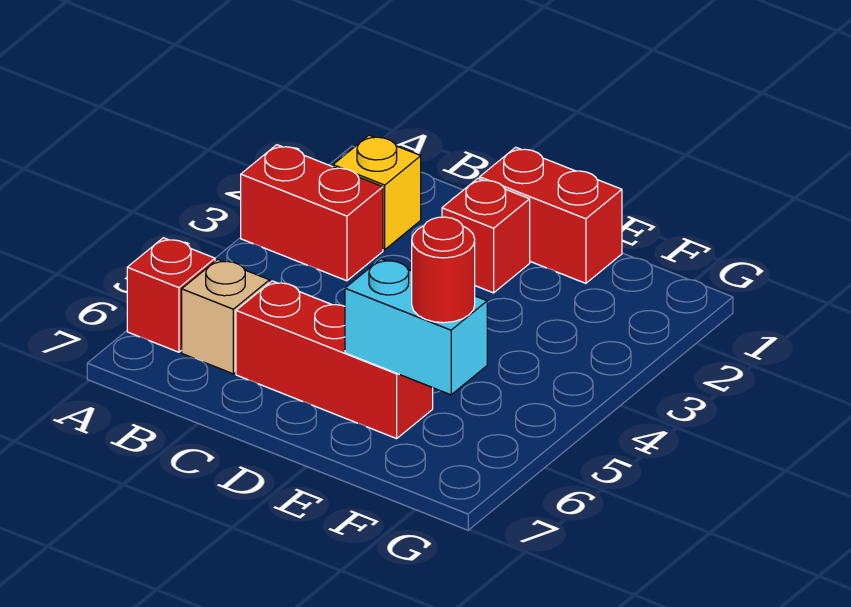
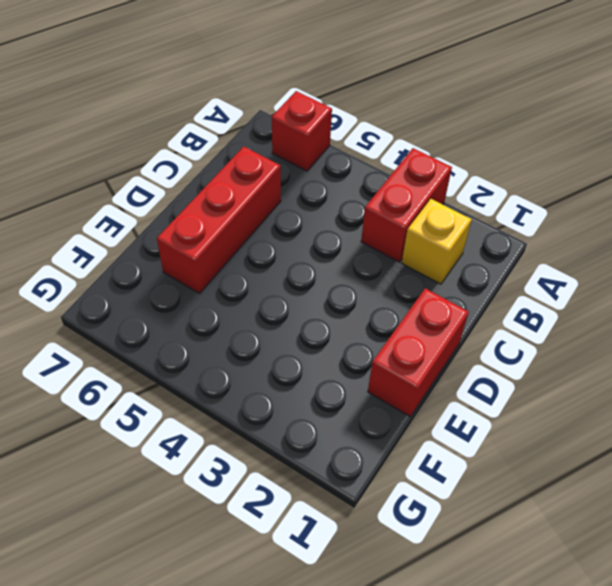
none -> tan 1x1 brick [182,259,270,374]
none -> red 1x1 brick [442,179,530,293]

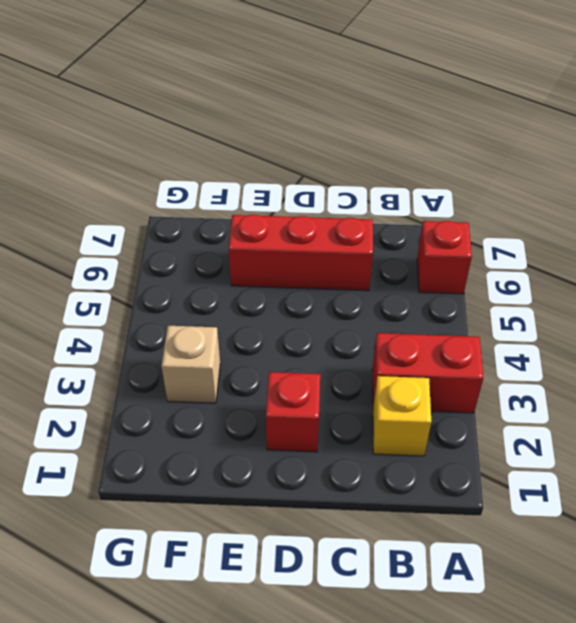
tan 1x1 brick [161,326,220,403] -> tan 1x1 brick moved to [182,259,270,374]
none -> red 1x2 brick [480,147,622,283]
none -> cyan 1x2 brick [345,259,487,395]

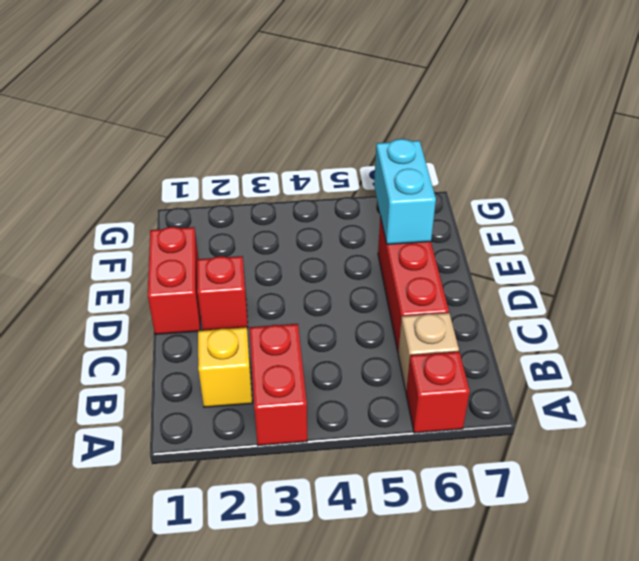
none -> red 1x1 round brick [412,217,475,323]

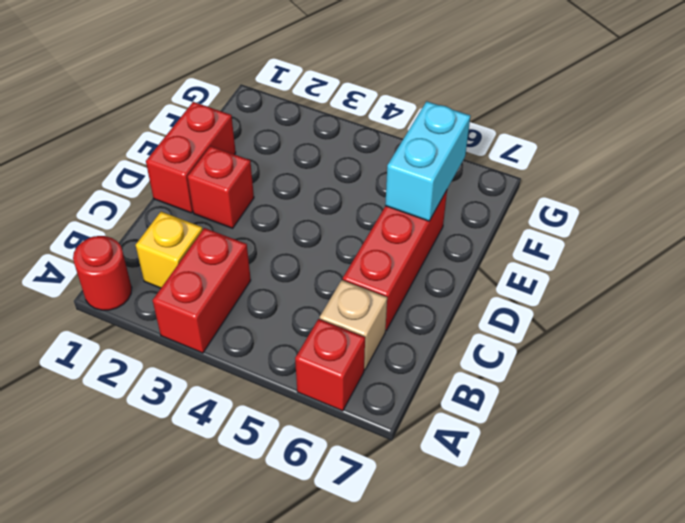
red 1x1 round brick [73,236,132,310] -> red 1x1 round brick moved to [412,217,475,323]

